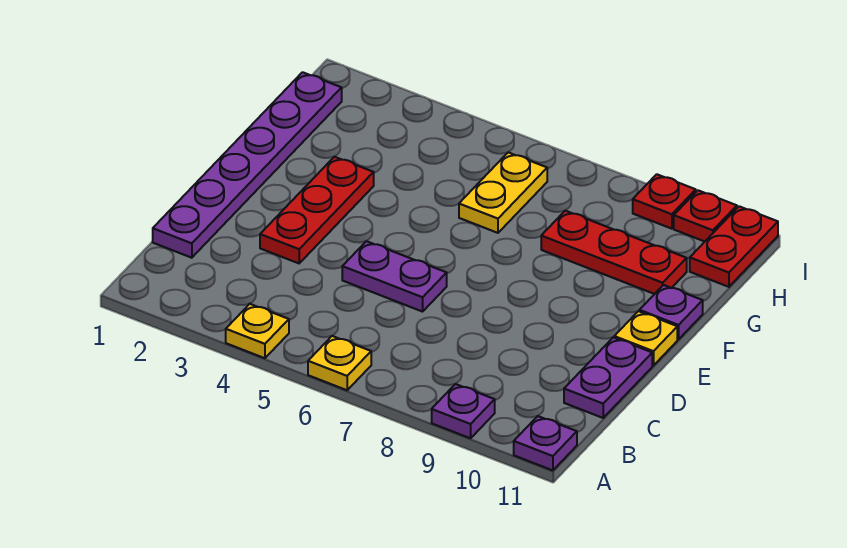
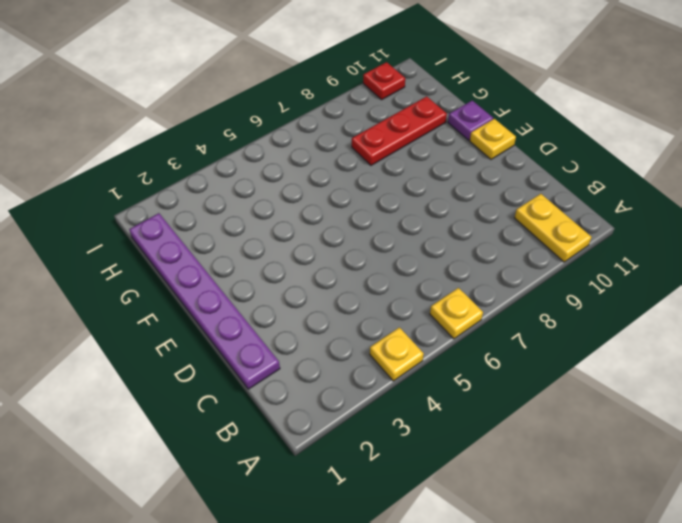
yellow 1x2 plate [514,194,591,262] -> yellow 1x2 plate moved to [459,152,547,233]
none -> purple 1x1 plate [432,384,495,438]
none -> purple 1x1 plate [514,416,577,470]
none -> purple 1x2 plate [564,337,652,418]

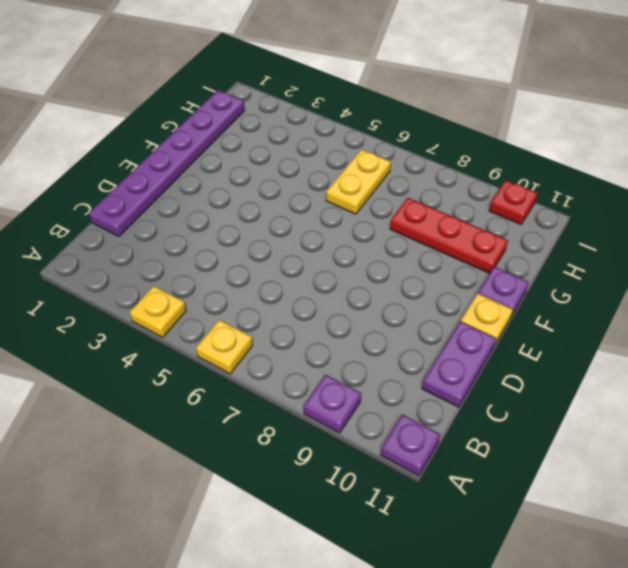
none -> red 1x3 plate [260,157,374,263]
none -> purple 1x2 plate [342,241,447,312]
none -> red 1x2 plate [690,206,778,287]

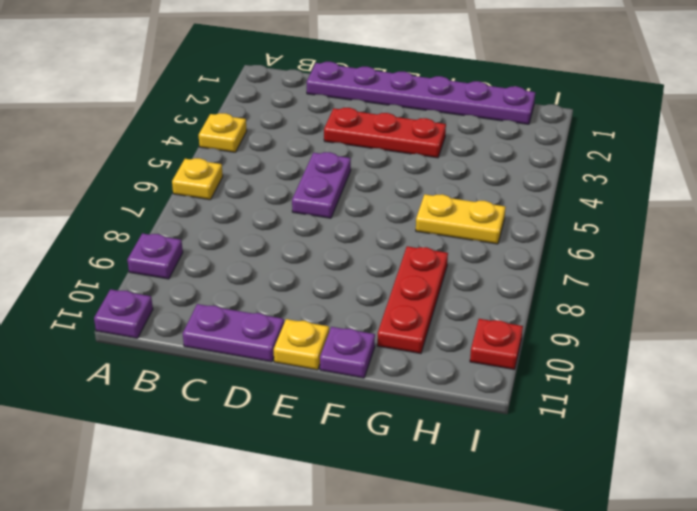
none -> red 1x2 plate [690,206,778,287]
none -> red 1x1 plate [633,174,696,229]

